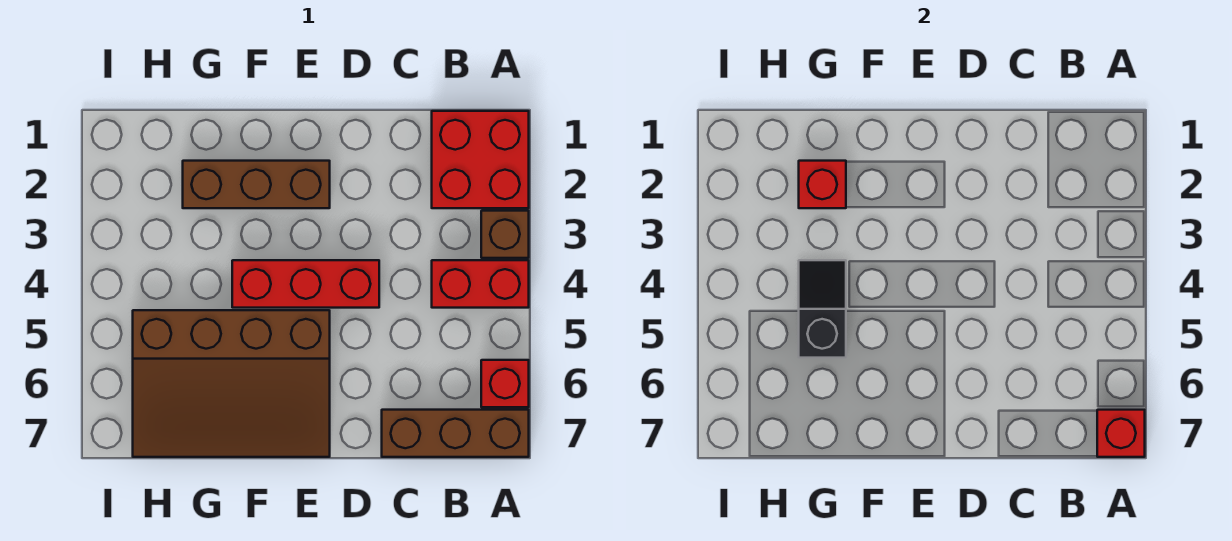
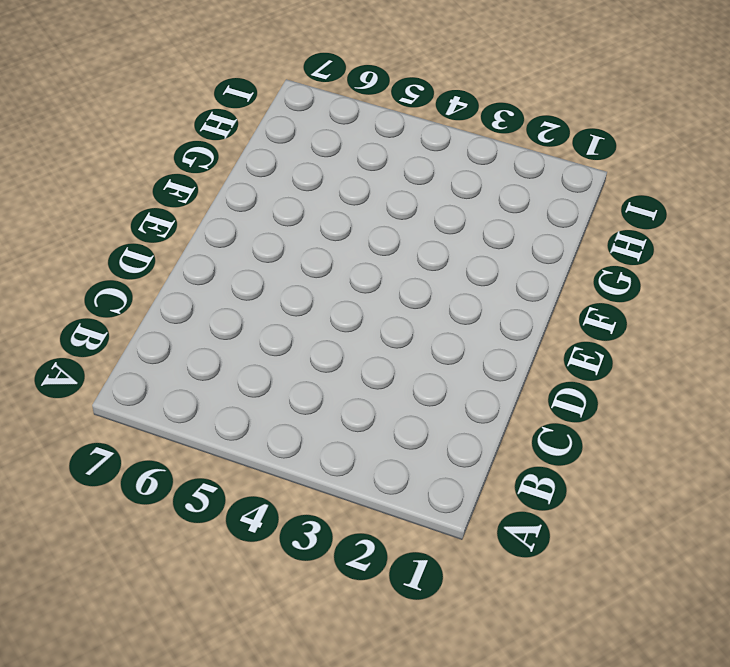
none -> red 2x2 brick [432,111,529,208]
none -> brown 1x1 brick [481,211,529,258]

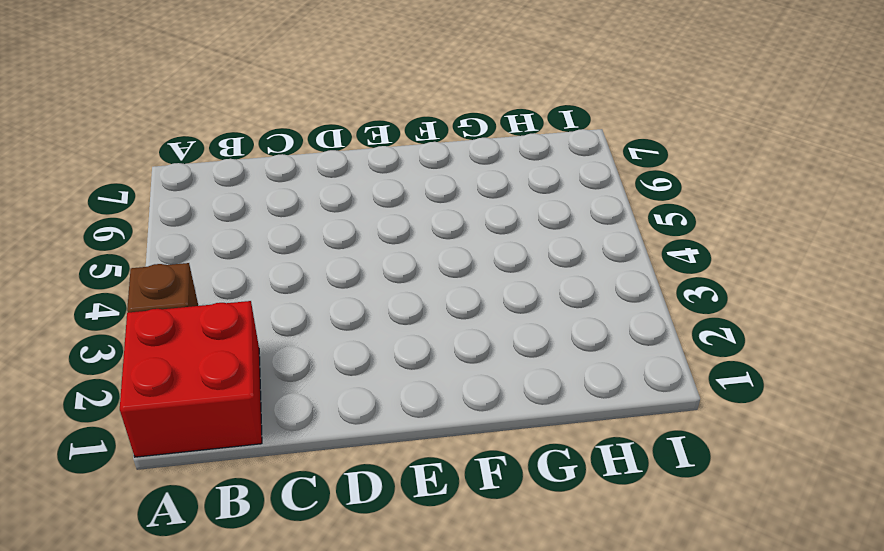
none -> red 1x2 brick [432,260,529,308]
none -> red 1x1 brick [481,360,529,407]

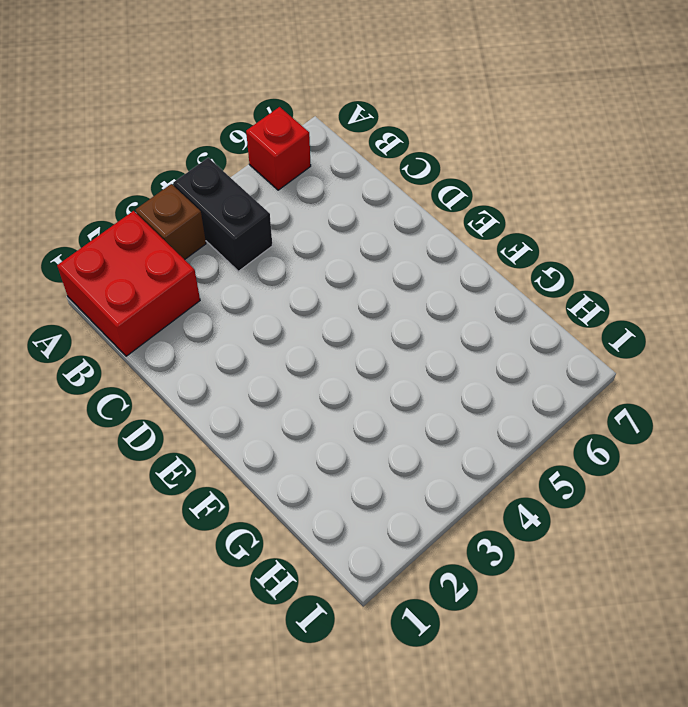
black 1x2 brick [173,158,272,271] -> red 1x2 brick [432,260,529,308]
none -> brown 1x3 brick [382,410,529,457]
none -> red 1x3 brick [232,260,379,308]

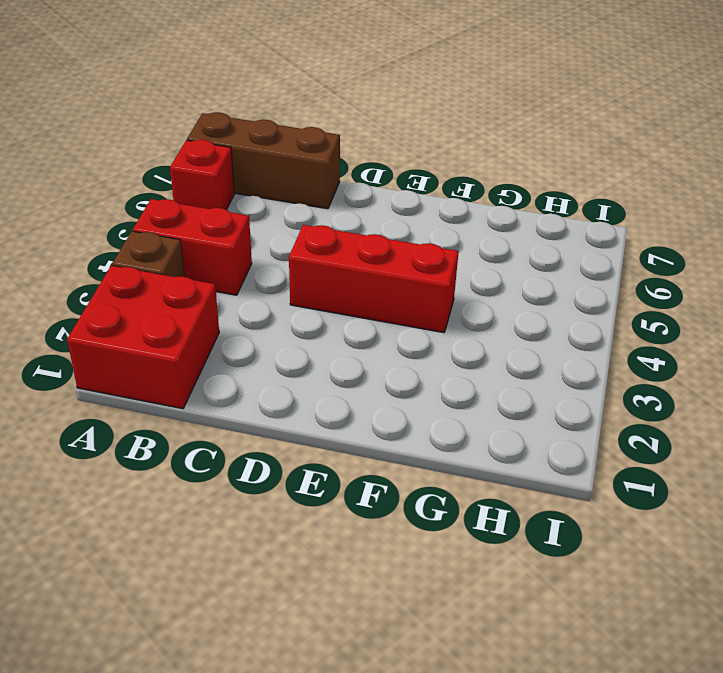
none -> brown 1x3 brick [183,161,330,208]
none -> brown 3x4 slope [133,310,330,457]

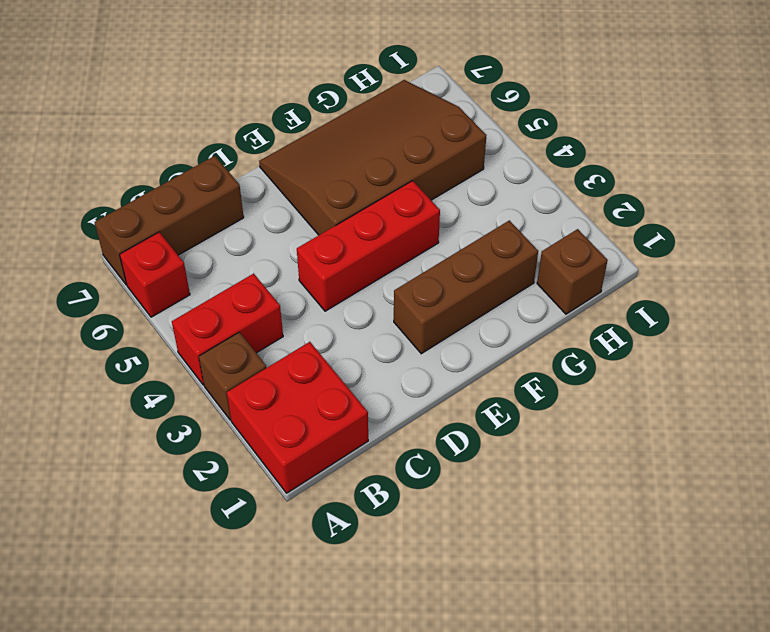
brown 1x1 brick [537,229,608,314] -> none
none -> red 1x1 brick [1097,410,1145,457]
none -> red 1x1 brick [799,161,846,208]

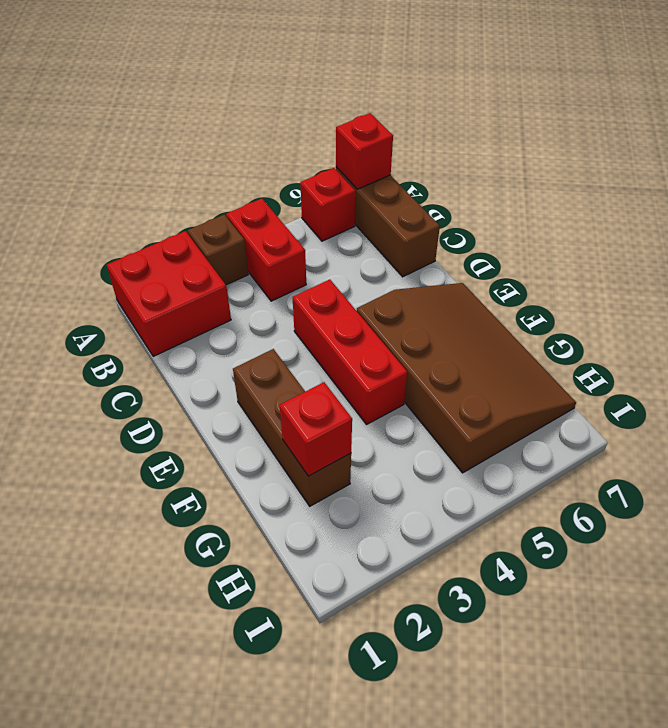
none -> black 1x2 slope [799,260,846,358]

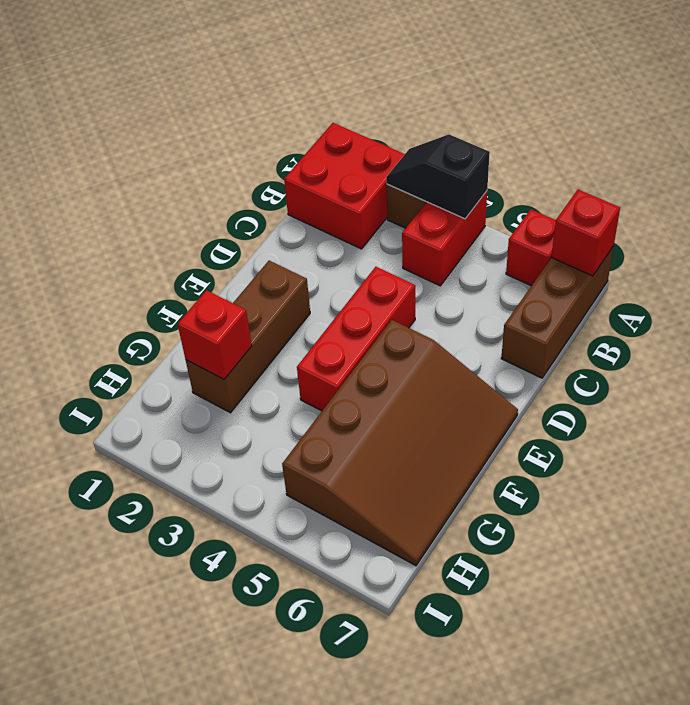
black 1x2 slope [386,134,490,219] -> black 1x2 slope moved to [799,260,846,358]

